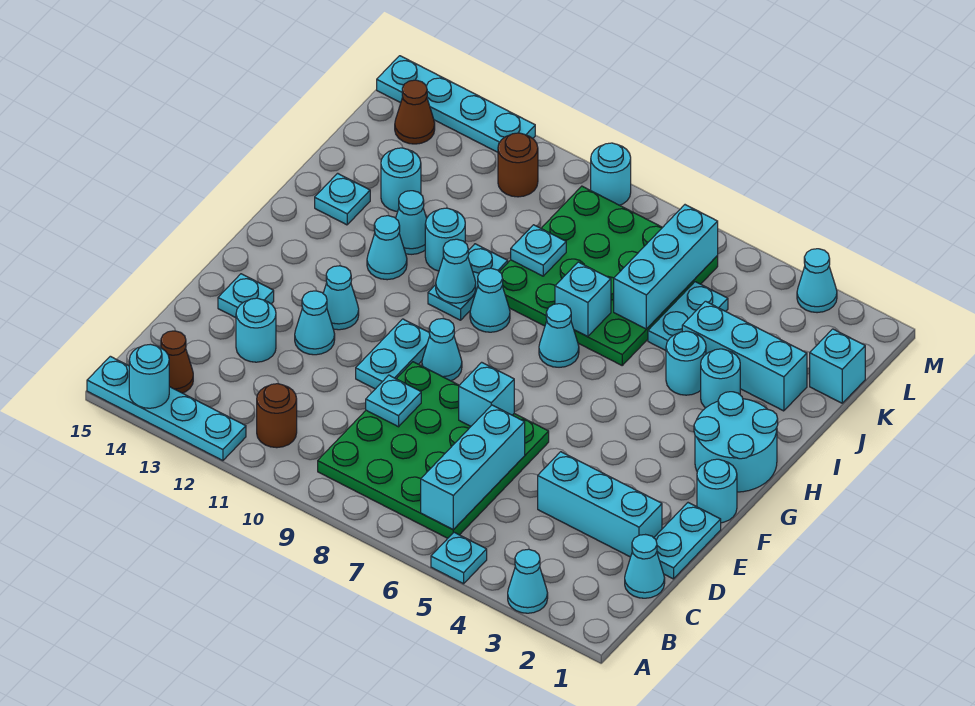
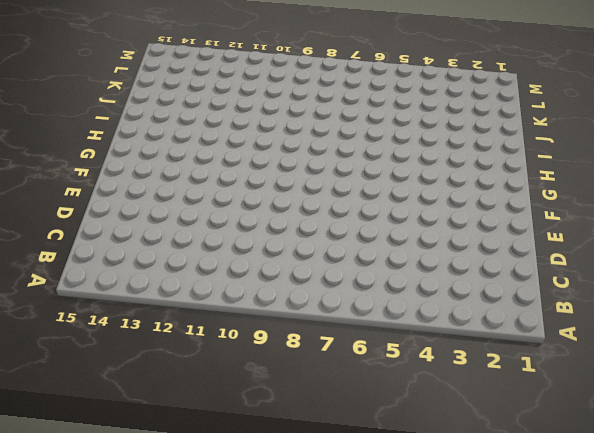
none -> cyan 1x1 cone [508,549,548,613]
none -> cyan 1x1 plate [431,532,487,584]
none -> cyan 1x4 plate [87,356,246,461]
none -> green 4x4 plate [318,362,549,538]

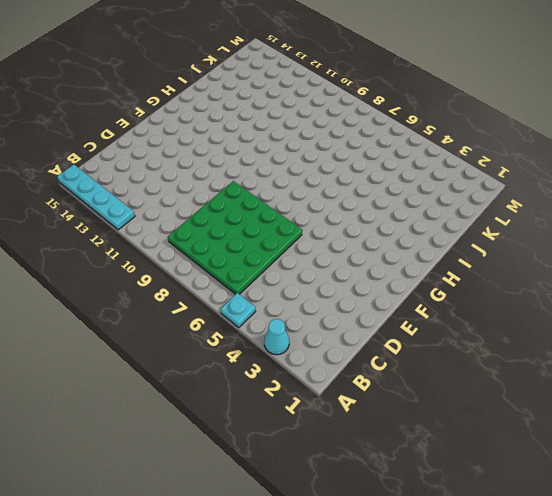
none -> brown 1x1 round brick [257,384,297,448]
none -> brown 1x1 cone [161,331,193,393]
none -> cyan 1x1 cone [625,535,665,598]
none -> cyan 1x2 plate [654,503,721,579]

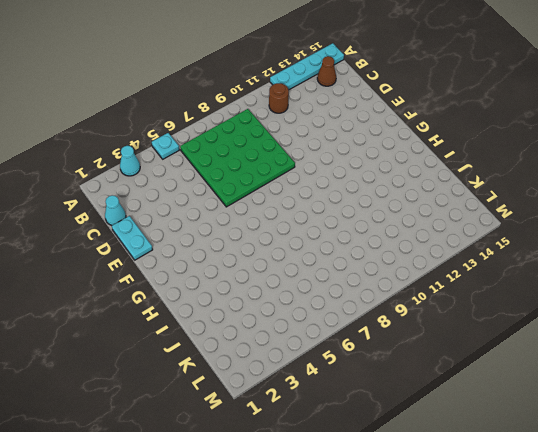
none -> cyan 1x3 brick [538,452,662,557]
none -> cyan 1x1 round brick [236,298,276,362]
none -> cyan 1x2 plate [356,319,430,389]
none -> cyan 1x1 cone [295,291,335,355]

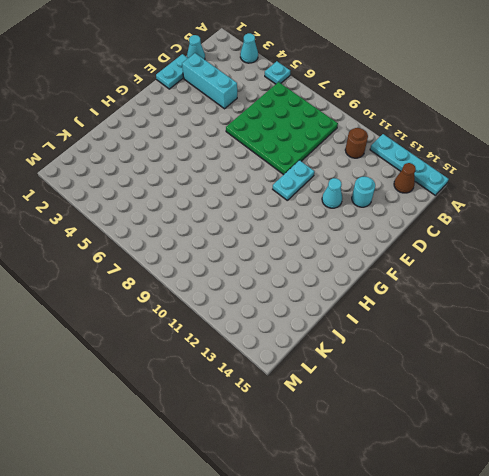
none -> cyan 1x1 plate [218,274,274,318]
none -> cyan 1x1 round brick [697,459,737,523]
none -> cyan 1x1 cone [422,319,462,381]
none -> cyan 1x1 cone [323,266,359,330]

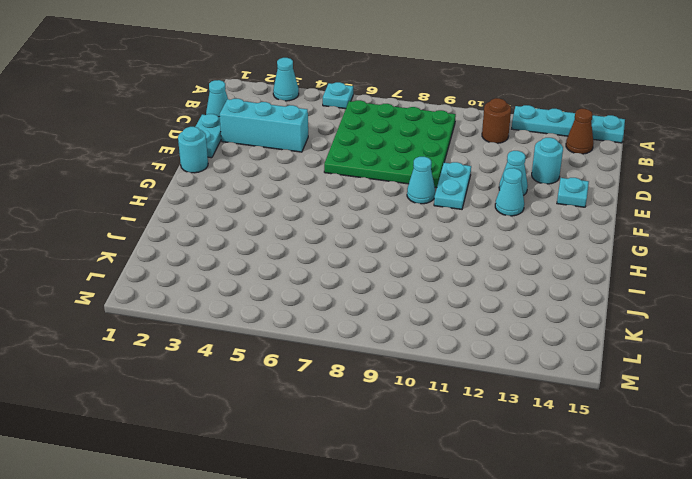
none -> cyan 2x2 round brick [694,392,778,492]
none -> cyan 1x1 cone [539,304,579,367]
none -> cyan 1x1 cone [470,268,510,332]
none -> cyan 1x2 plate [428,244,508,320]

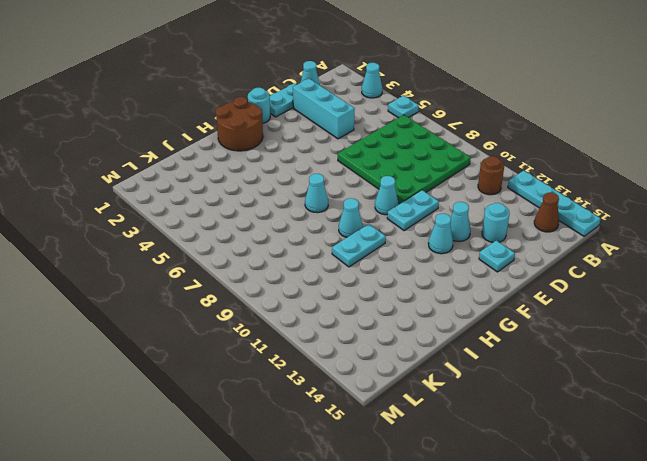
brown 2x2 round brick [215,97,263,151] -> cyan 2x2 round brick [694,392,778,492]
none -> cyan 1x1 cone [367,216,407,280]
none -> cyan 1x1 round brick [701,349,740,408]
none -> cyan 1x1 round brick [666,331,706,395]
none -> green 4x4 plate [499,186,718,365]

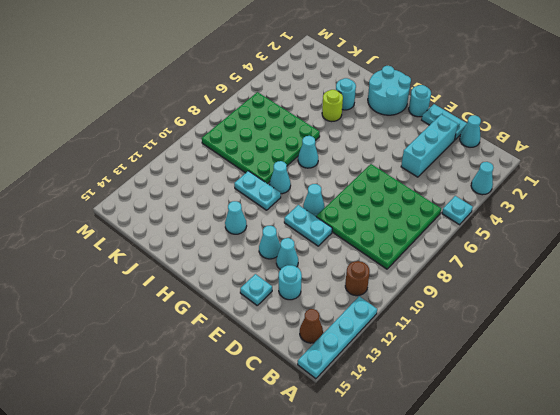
lime 1x1 round brick [322,90,343,122] -> cyan 1x1 round brick [666,331,706,395]
none -> cyan 1x1 round brick [425,208,465,271]
none -> cyan 1x1 cone [396,191,427,254]
none -> cyan 1x1 plate [315,173,370,225]
none -> cyan 1x3 brick [682,301,807,411]

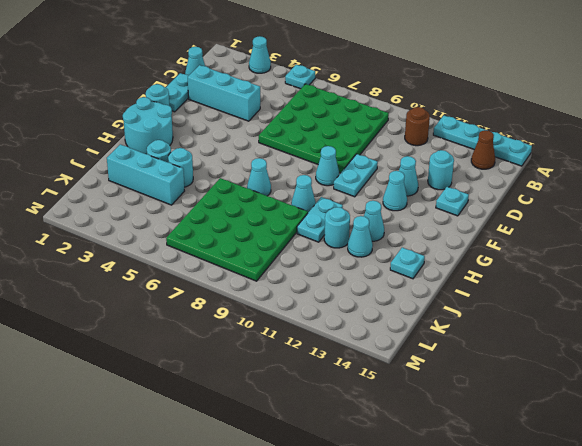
none -> cyan 1x2 plate [648,282,728,351]
none -> cyan 1x1 round brick [381,148,421,211]
none -> cyan 1x1 brick [810,329,865,403]
none -> brown 1x1 round brick [498,133,538,197]

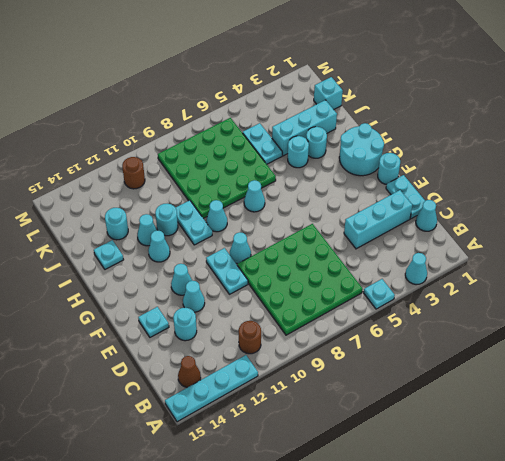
none -> brown 1x1 cone [395,80,435,144]
none -> cyan 1x1 cone [797,249,837,313]
none -> cyan 1x1 round brick [591,143,631,205]
none -> cyan 1x4 plate [377,56,535,152]

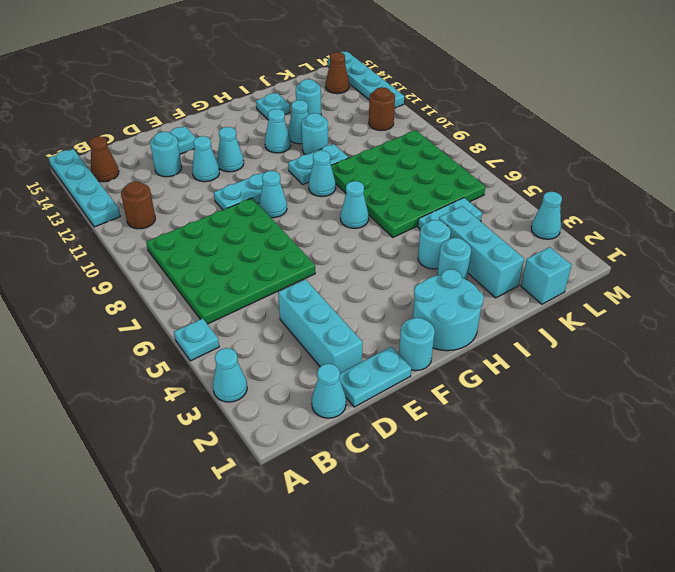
none -> cyan 1x1 round brick [591,143,631,205]
none -> cyan 1x1 round brick [129,344,169,408]
none -> cyan 1x3 brick [421,405,525,530]
none -> cyan 1x1 plate [366,375,421,427]

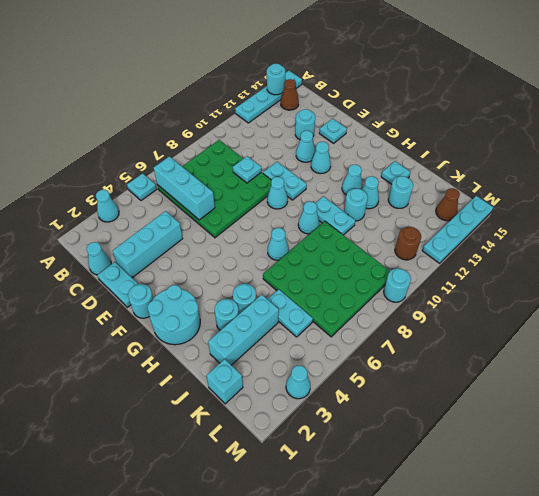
none -> brown 1x1 round brick [257,384,297,448]
none -> cyan 1x1 brick [459,362,514,426]
none -> cyan 1x1 cone [436,239,476,303]
none -> cyan 1x1 brick [555,262,611,337]

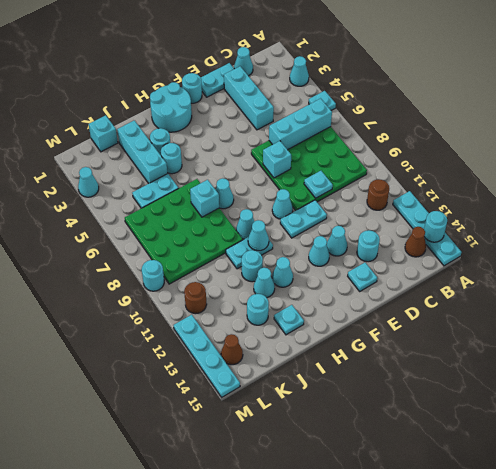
none -> cyan 1x3 brick [614,205,718,329]
none -> cyan 1x1 plate [511,225,566,276]

